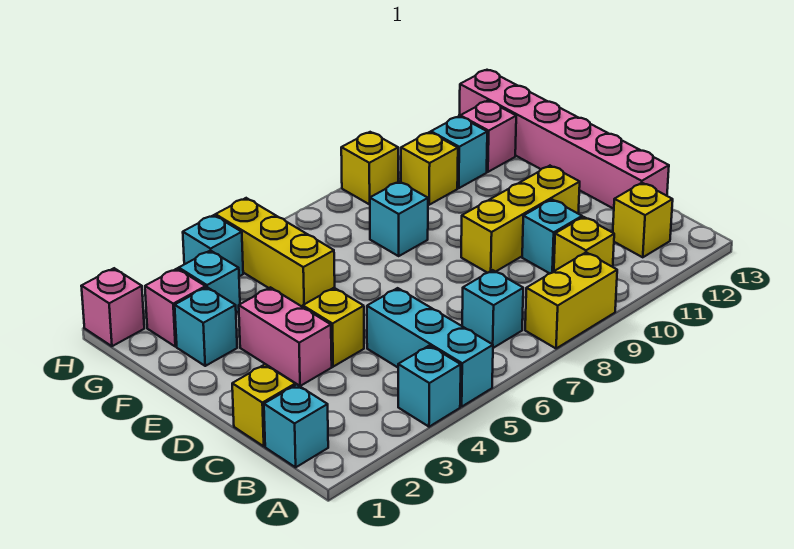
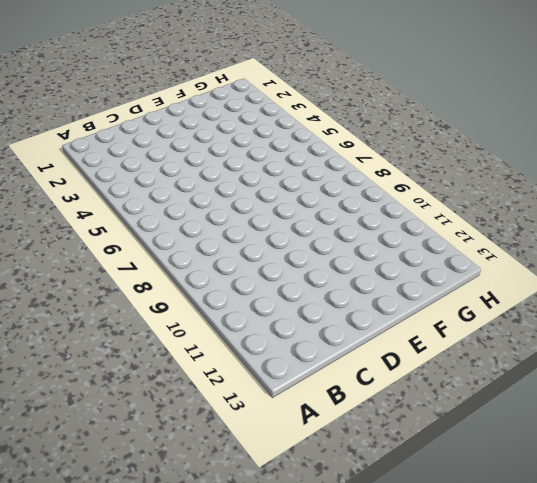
none -> cyan 1x1 brick [398,346,461,427]
none -> cyan 1x3 brick [367,288,493,407]
none -> yellow 1x2 brick [525,252,617,348]

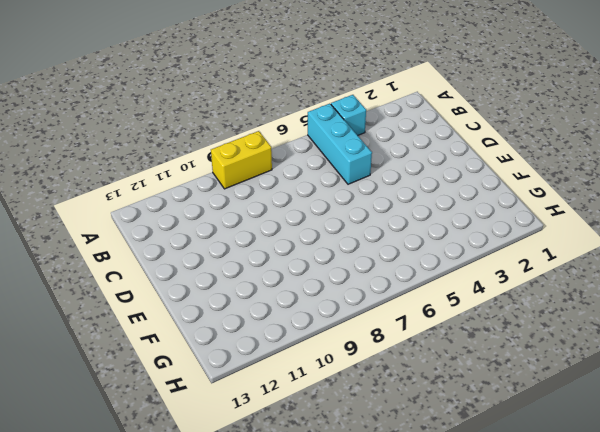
none -> cyan 1x1 brick [264,385,328,467]
none -> cyan 1x1 brick [462,270,523,348]
none -> yellow 1x1 brick [554,217,614,271]

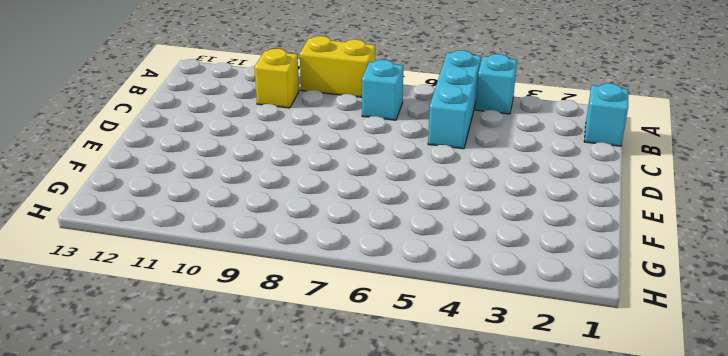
none -> yellow 1x1 brick [613,183,673,257]
none -> yellow 1x1 brick [232,365,295,446]
none -> cyan 1x1 brick [522,199,582,274]

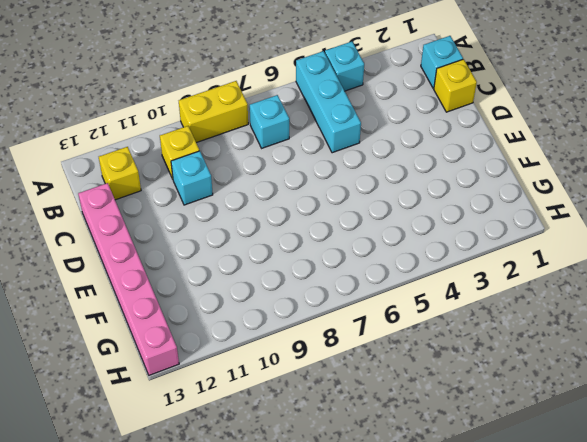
none -> pink 1x2 brick [239,287,332,386]
none -> yellow 1x1 brick [303,288,364,367]
none -> yellow 1x3 brick [461,166,580,273]

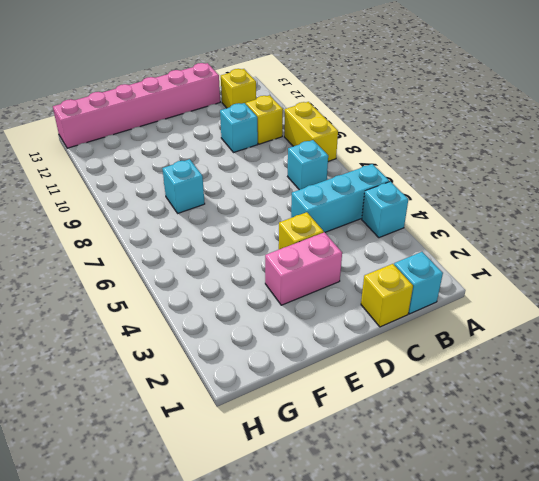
none -> yellow 1x3 brick [461,166,580,273]
none -> cyan 1x1 brick [175,287,237,366]
none -> yellow 1x3 brick [215,198,335,307]

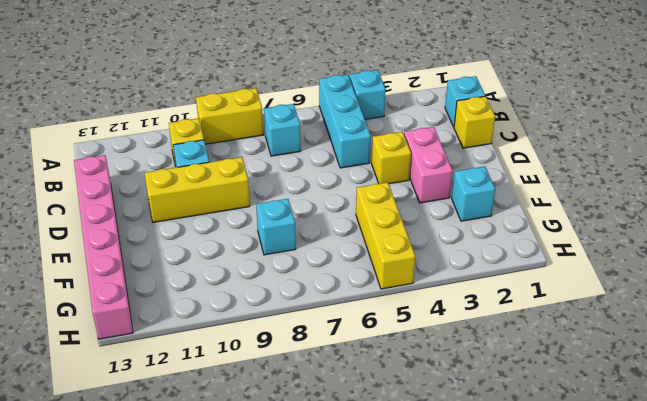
none -> yellow 1x1 brick [613,183,673,257]
none -> pink 1x1 brick [145,269,205,347]
none -> cyan 1x1 brick [179,250,240,313]

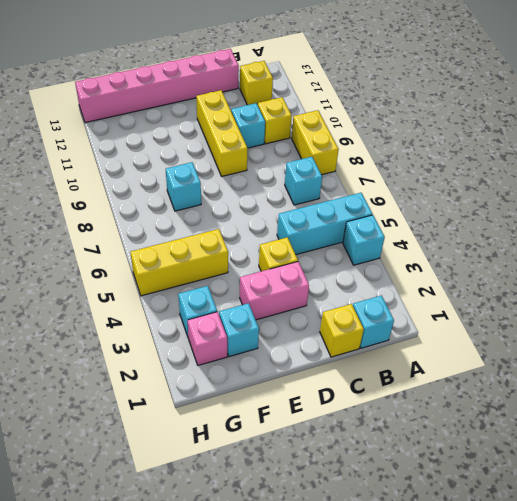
none -> yellow 1x1 brick [401,132,458,205]
none -> cyan 1x1 brick [431,116,487,188]
none -> pink 1x1 brick [460,101,516,172]

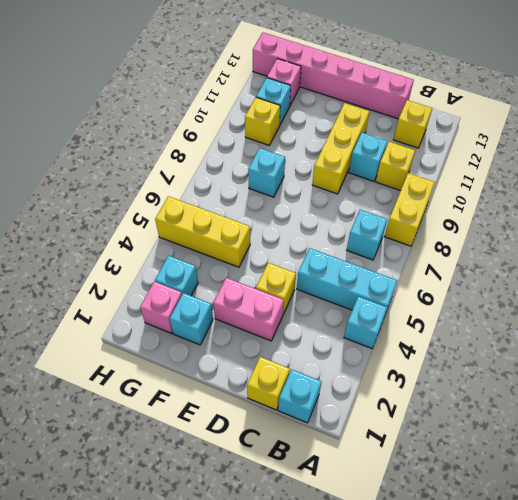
none -> pink 1x1 brick [81,268,144,346]
none -> cyan 1x1 brick [183,215,243,276]
none -> yellow 1x1 brick [341,132,398,204]

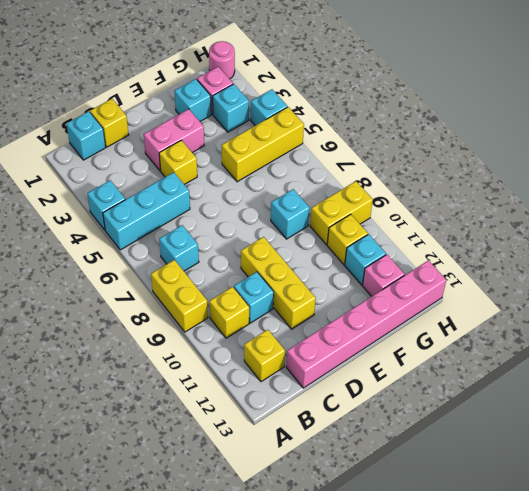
yellow 1x2 brick [310,181,373,245] -> yellow 1x1 brick [341,132,398,204]
pink 1x1 round brick [209,41,235,79] -> pink 1x1 brick [81,268,144,346]

